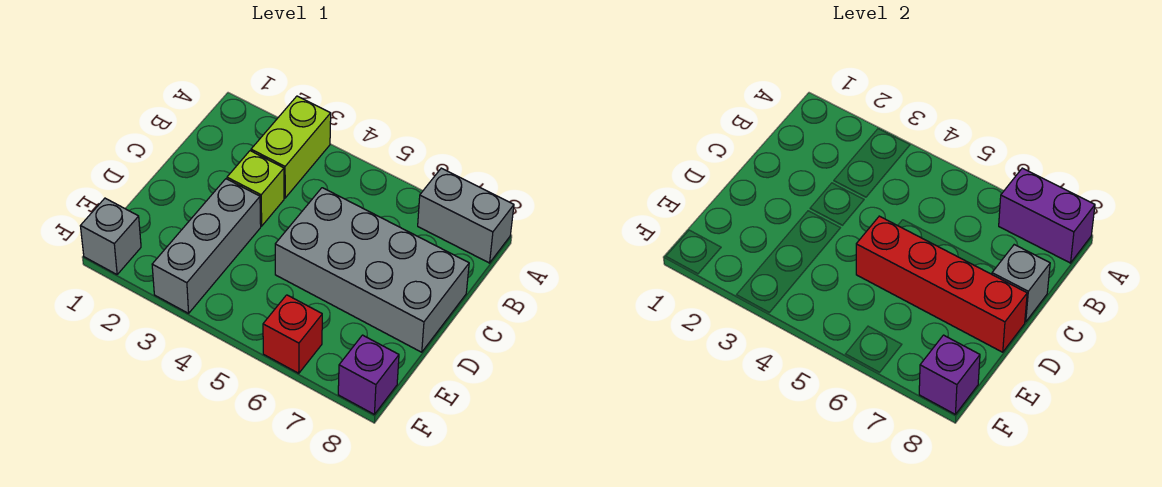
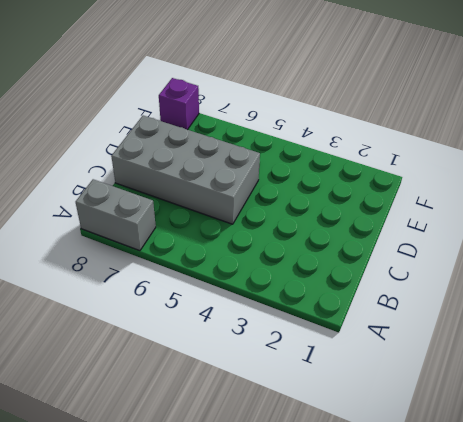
none -> lime 1x2 brick [251,96,331,198]
none -> lime 1x1 brick [227,151,284,226]
none -> grey 1x3 brick [152,179,261,313]

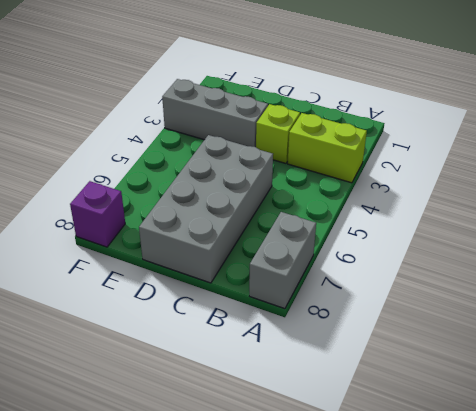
none -> grey 1x1 brick [81,198,141,274]
none -> red 1x1 brick [263,295,322,373]
none -> purple 1x2 brick [999,168,1095,263]

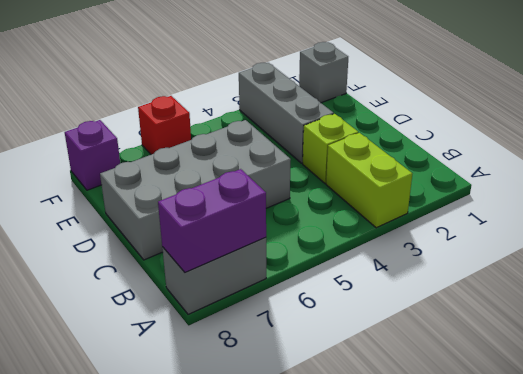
none -> grey 1x1 brick [992,245,1050,322]
none -> red 1x4 brick [856,216,1027,352]
none -> purple 1x1 brick [919,335,980,414]

